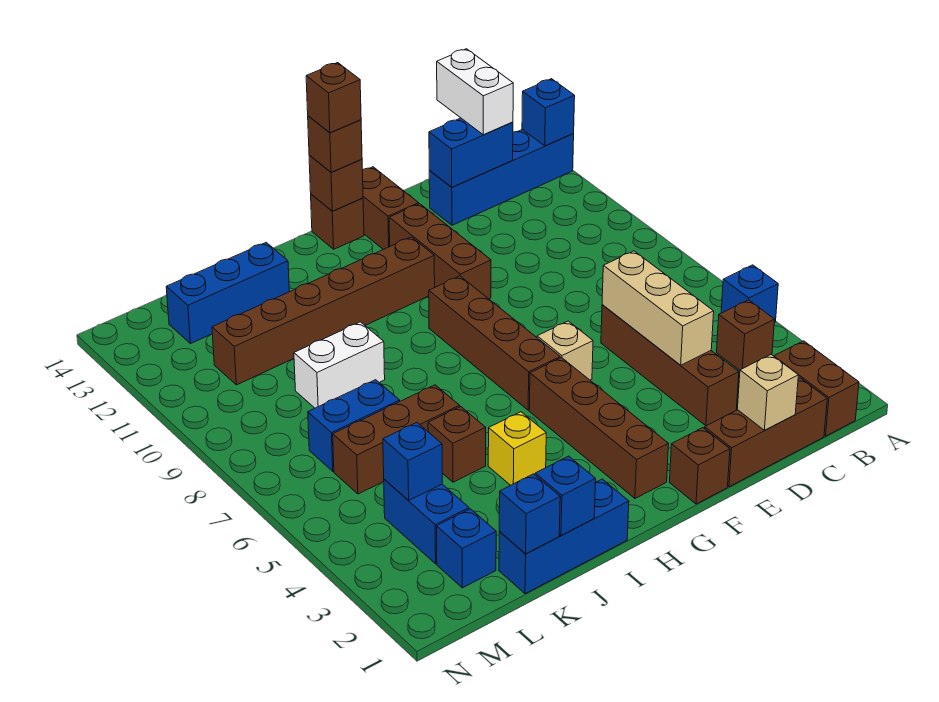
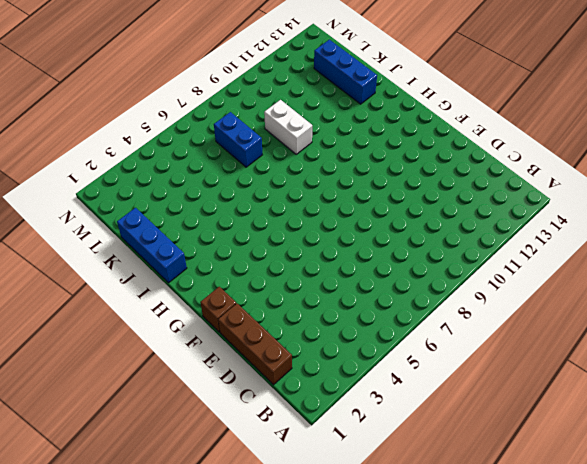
none -> blue 1x1 brick [721,265,778,322]
none -> blue 1x4 brick [429,129,574,225]
none -> brown 1x2 brick [774,341,859,436]
none -> brown 1x1 brick [717,300,775,370]

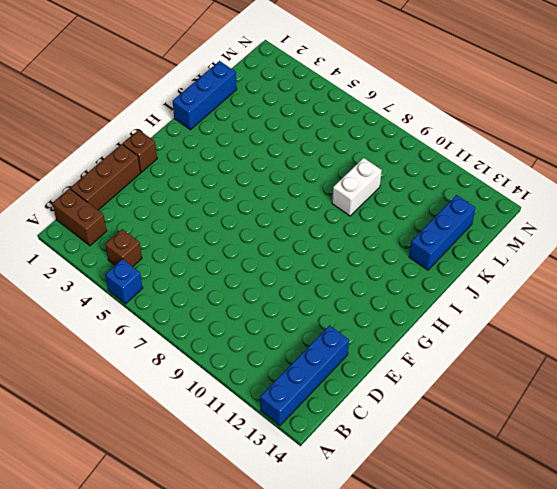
none -> brown 1x4 brick [601,305,739,426]
none -> tan 1x1 brick [537,321,593,380]
none -> brown 1x3 brick [389,204,491,299]
none -> brown 1x2 brick [362,167,419,249]

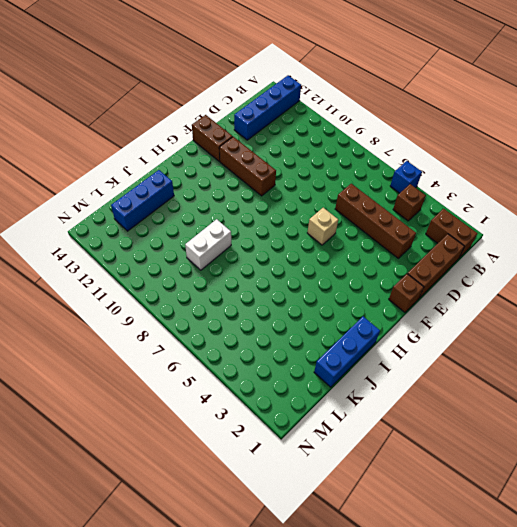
none -> brown 1x4 brick [529,358,668,498]
none -> brown 1x4 brick [429,276,560,410]
none -> brown 1x6 brick [212,237,435,385]
none -> brown 1x1 brick [311,194,364,249]

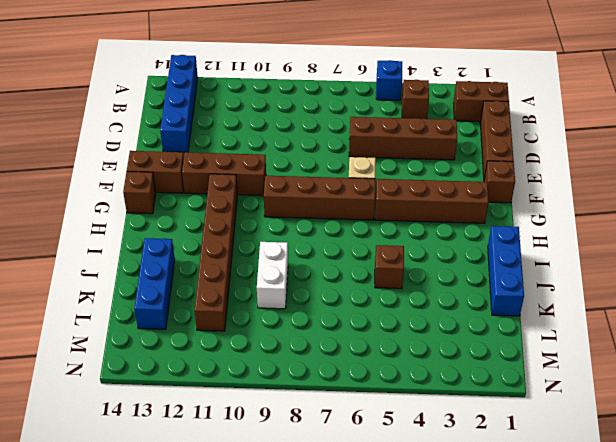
none -> yellow 1x1 brick [488,412,546,485]
none -> brown 1x3 brick [333,385,460,494]
none -> blue 1x2 brick [308,380,400,471]
none -> blue 1x1 brick [437,509,496,588]

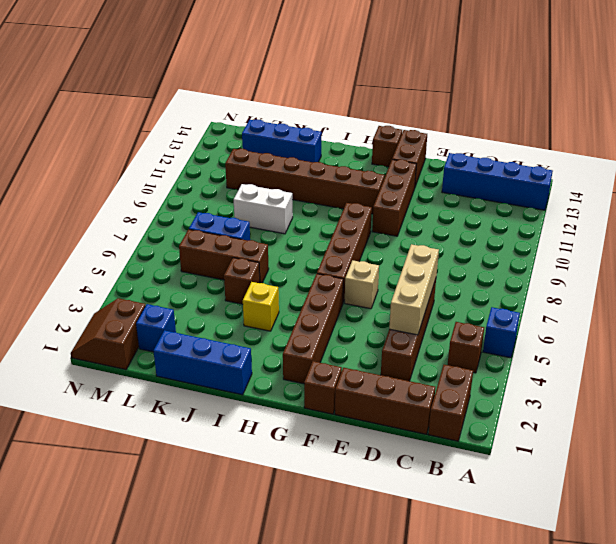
brown 2x2 slope [71,298,146,370] -> none
none -> blue 1x2 brick [384,479,469,564]
none -> blue 1x1 brick [522,79,575,146]
none -> blue 1x2 brick [429,118,513,187]
none -> tan 1x1 brick [737,355,798,430]

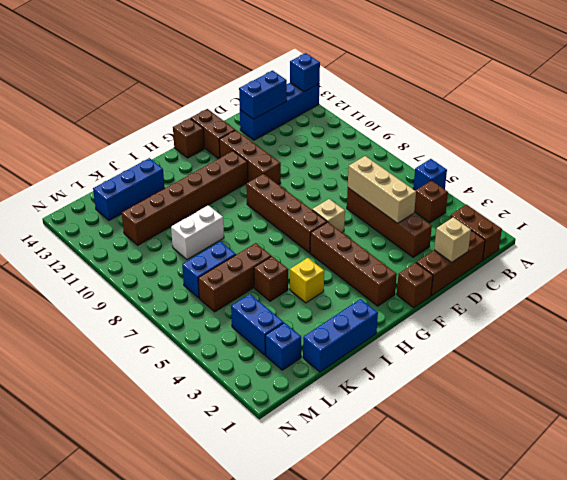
none -> brown 1x1 brick [309,155,363,211]
none -> blue 1x1 brick [535,456,596,535]
none -> blue 1x1 brick [499,474,560,554]
none -> blue 1x1 brick [383,422,442,501]

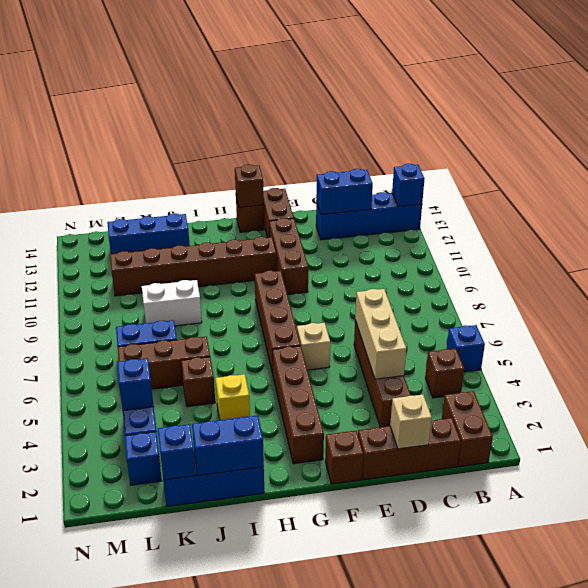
blue 1x2 brick [192,416,264,475] -> blue 1x1 brick [535,456,596,535]
none -> white 1x2 brick [437,49,513,135]
none -> brown 1x1 brick [308,116,362,172]
none -> brown 1x1 brick [306,63,361,133]

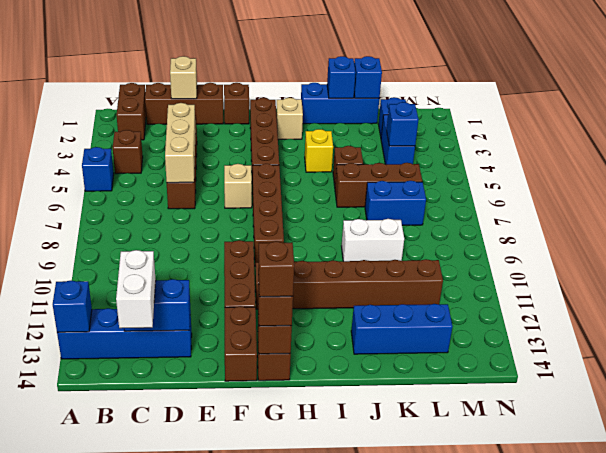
tan 1x1 brick [276,98,303,140] -> none

